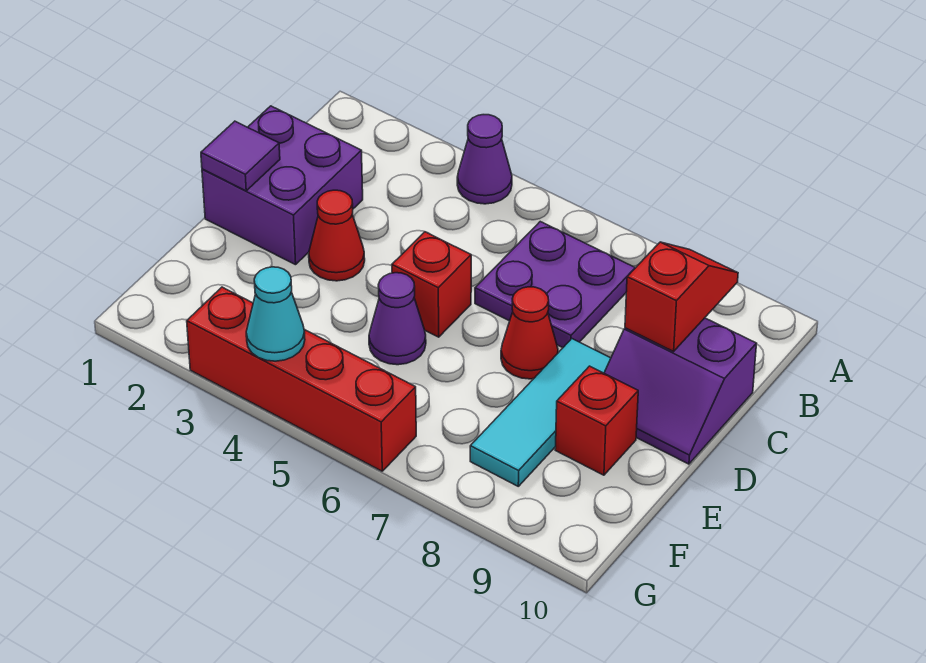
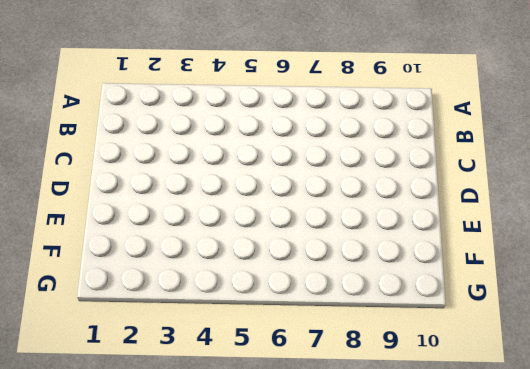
none -> purple 1x1 cone [457,115,512,204]
none -> purple 2x2 plate [475,222,635,348]
none -> purple 2x2 brick [202,106,363,265]

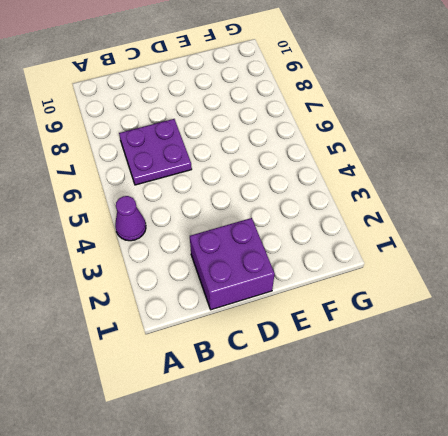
none -> purple 2x2 slope [604,318,757,464]
none -> red 1x1 cone [309,190,365,281]
none -> red 1x1 brick [392,232,471,337]

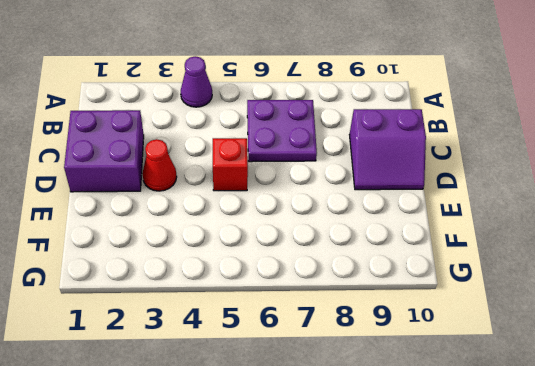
none -> red 1x1 cone [501,287,558,379]
none -> cyan 1x3 tile [470,339,611,486]
none -> purple 1x1 cone [369,273,426,365]

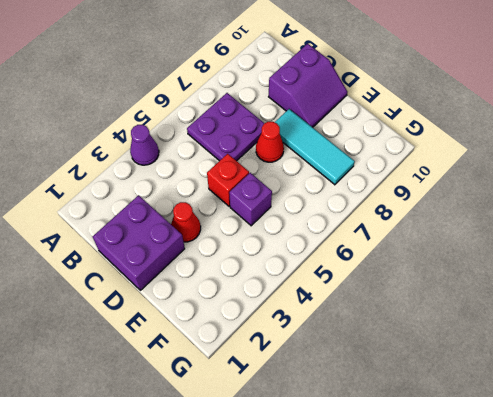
purple 1x1 brick [229,173,272,226] -> purple 1x1 cone [369,273,426,365]
none -> red 1x1 brick [555,366,638,475]
none -> red 1x4 brick [187,287,416,471]
none -> red 1x2 slope [625,242,738,351]

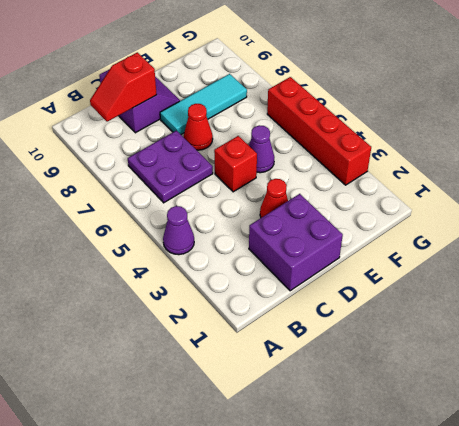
none -> red 1x1 brick [555,366,638,475]
none -> purple 1x1 tile [201,121,280,191]
none -> cyan 1x1 cone [246,267,305,361]

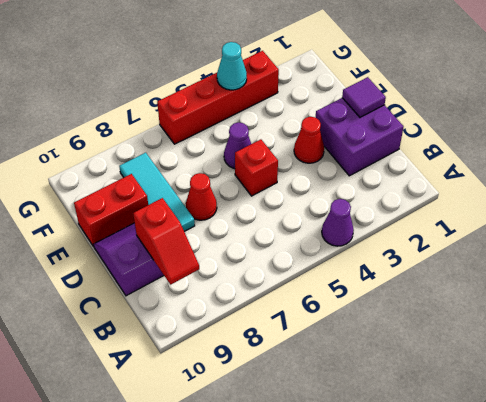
red 1x2 brick [74,174,148,247] -> red 1x1 brick [555,366,638,475]
none -> purple 2x2 plate [475,222,635,348]

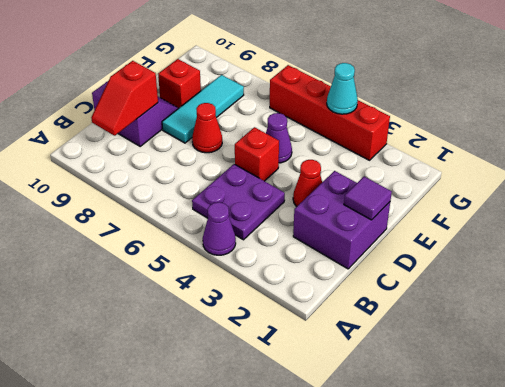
purple 2x2 plate [192,164,285,240] -> purple 2x2 plate moved to [475,222,635,348]

